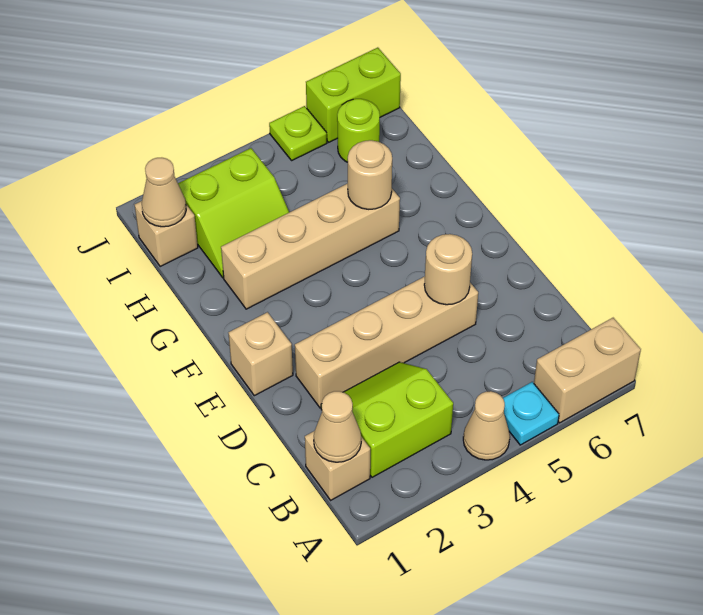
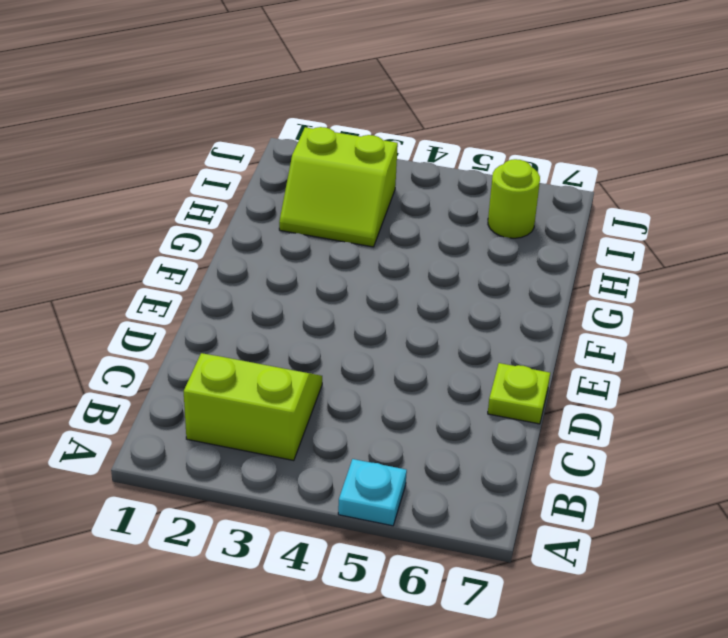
lime 1x1 plate [488,363,550,424] -> lime 1x1 plate moved to [269,106,327,160]
none -> tan 1x1 cone [463,391,510,460]
none -> tan 1x2 brick [534,318,641,423]
none -> tan 1x1 brick [305,431,370,500]

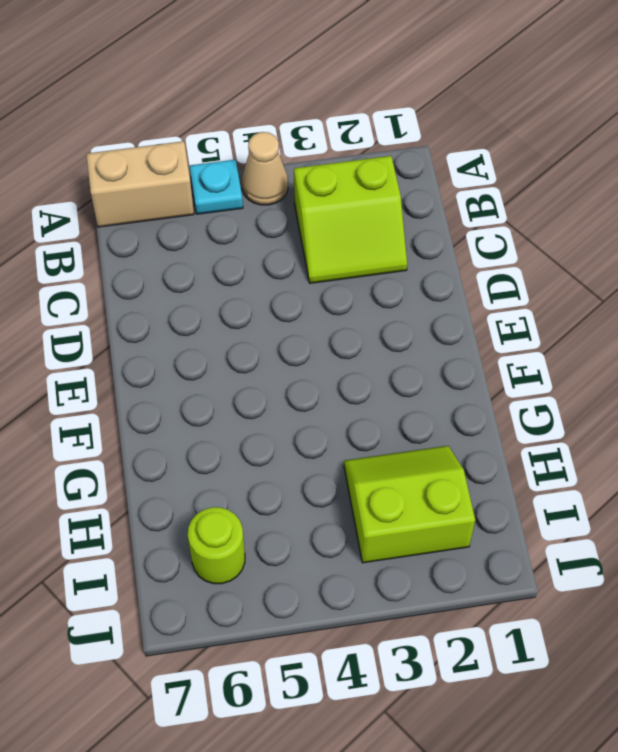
none -> tan 1x1 brick [305,431,370,500]
none -> tan 1x4 brick [295,276,478,408]
none -> tan 1x1 brick [229,312,293,396]

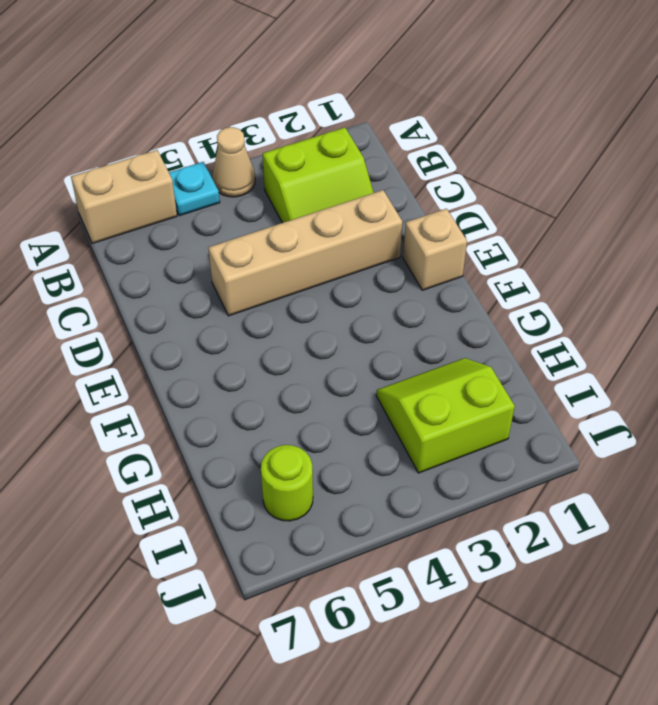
none -> tan 1x1 brick [305,431,370,500]
none -> tan 1x4 brick [221,183,400,309]
none -> tan 1x1 brick [135,201,198,266]

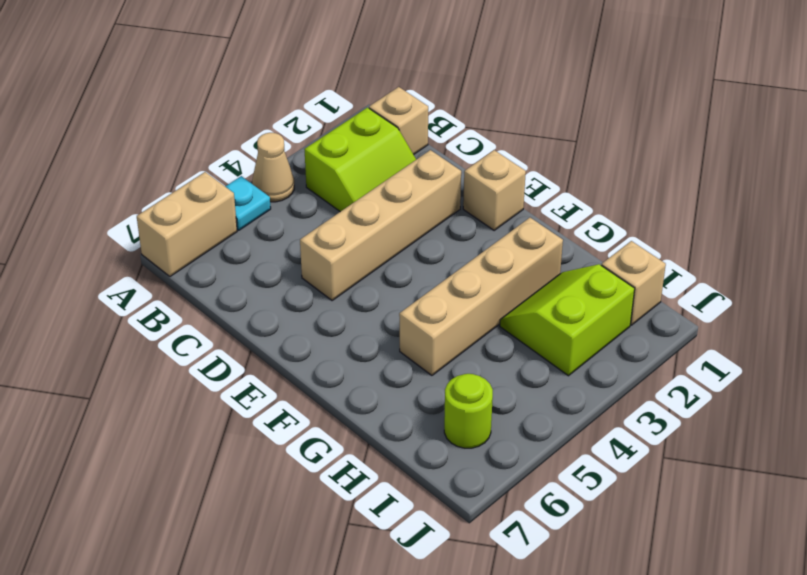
none -> lime 1x1 plate [269,106,327,160]
none -> lime 1x2 brick [306,48,401,142]
none -> tan 1x1 cone [314,391,361,462]

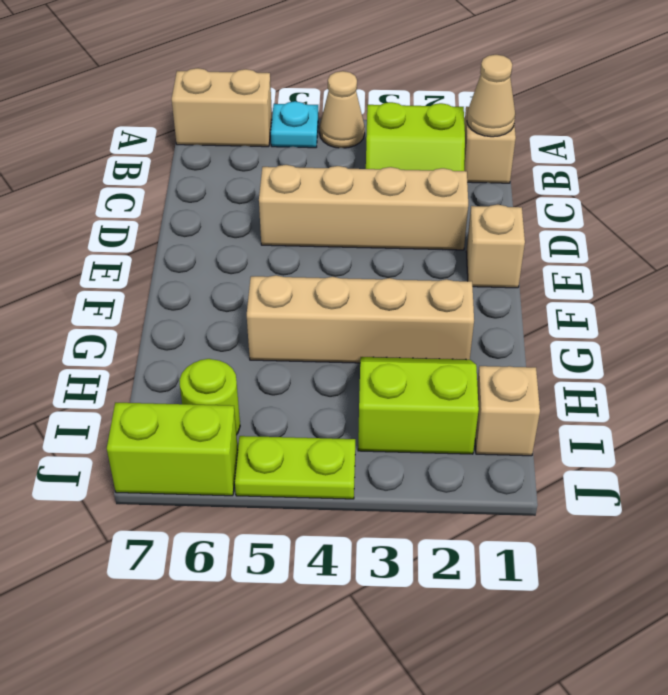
lime 1x2 plate [235,436,355,499] -> lime 1x1 plate [269,106,327,160]
none -> tan 1x1 round brick [424,234,472,305]
none -> tan 1x1 round brick [348,140,392,209]
none -> tan 1x1 cone [142,158,186,227]

